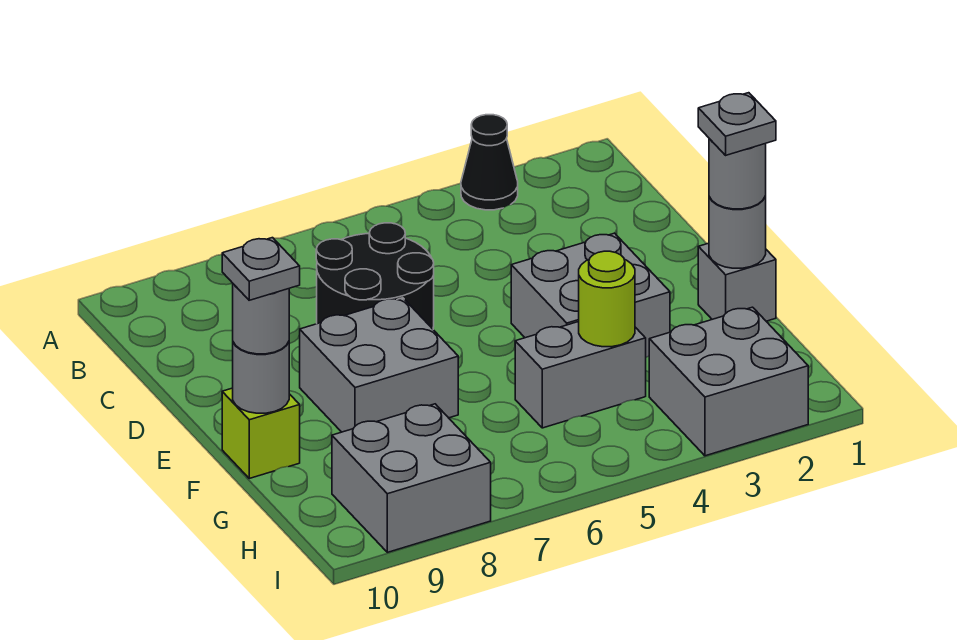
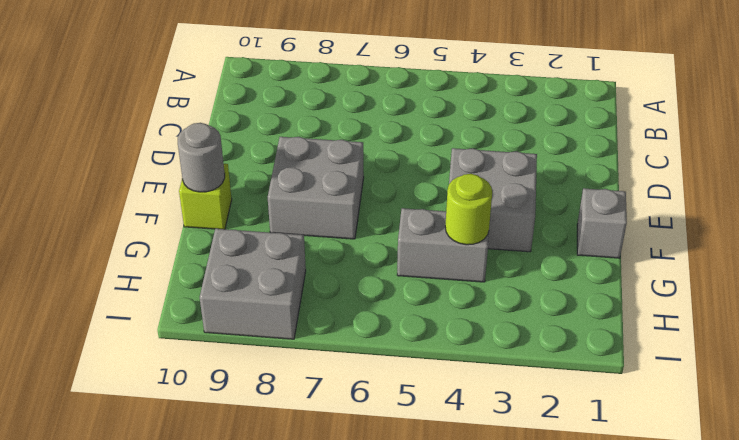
none -> black 1x1 cone [461,115,518,210]
none -> black 2x2 round brick [316,223,434,329]
none -> grey 2x2 brick [649,307,808,456]

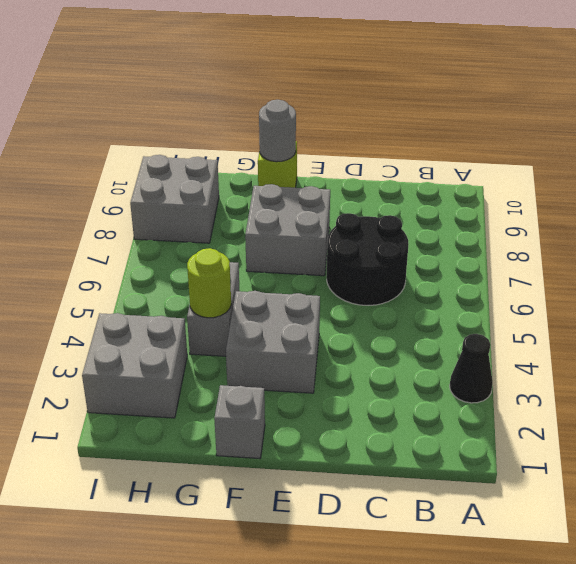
none -> grey 1x1 round brick [709,196,766,268]
none -> grey 1x1 round brick [709,139,766,209]
none -> grey 1x1 round brick [233,284,289,354]

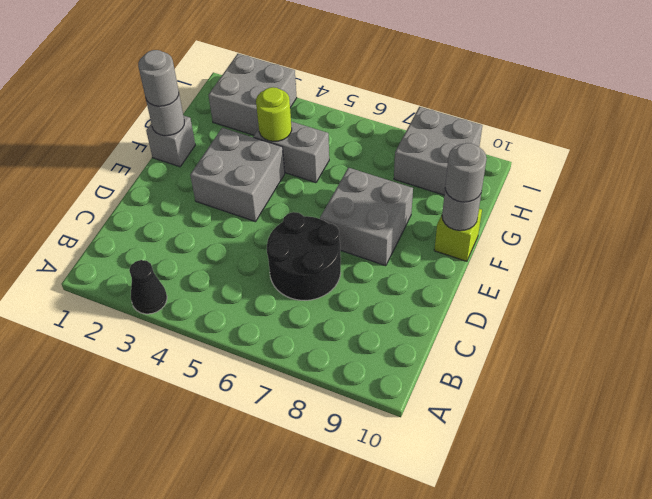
none -> grey 1x1 plate [698,93,776,155]
none -> grey 1x1 plate [222,238,300,300]

